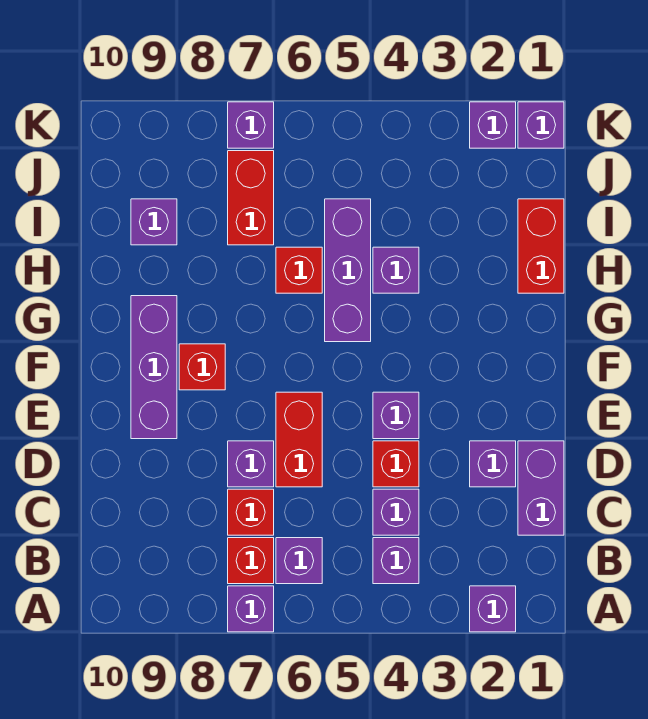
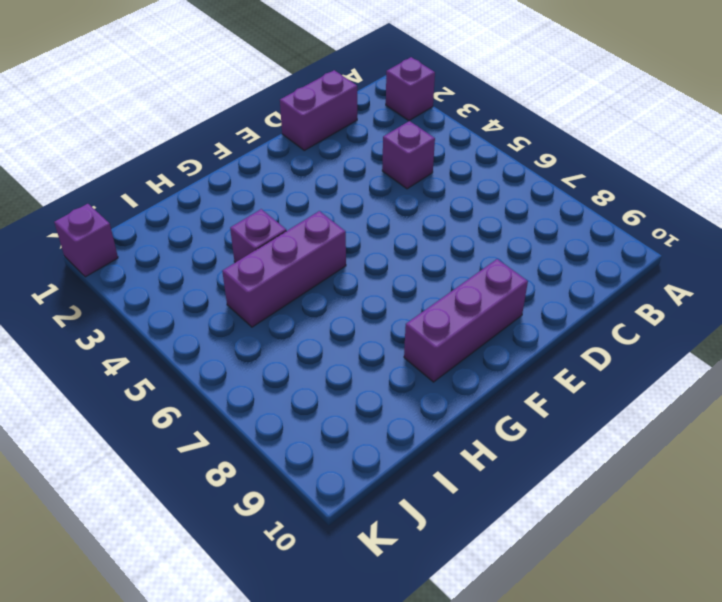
none -> purple 1x1 brick [228,586,274,632]
none -> purple 1x1 brick [373,538,419,584]
none -> purple 1x1 brick [276,538,322,584]

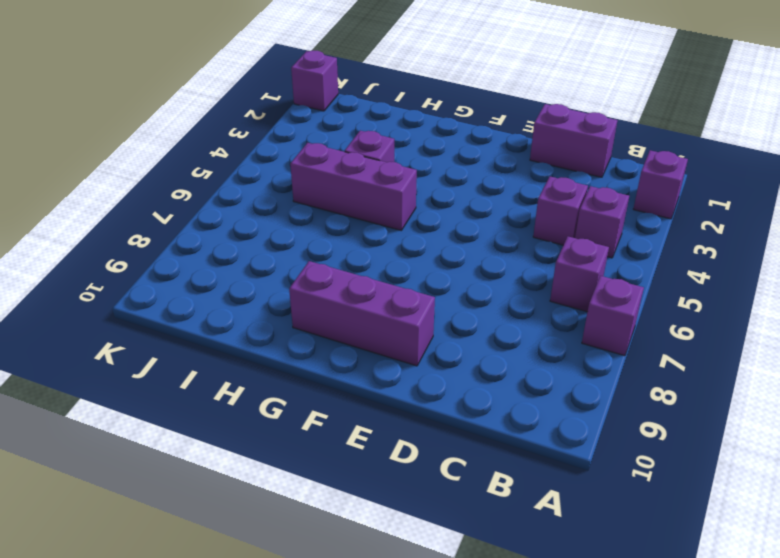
none -> red 1x1 brick [228,538,274,584]
none -> red 1x1 brick [228,489,274,535]
none -> purple 1x1 brick [470,441,516,487]

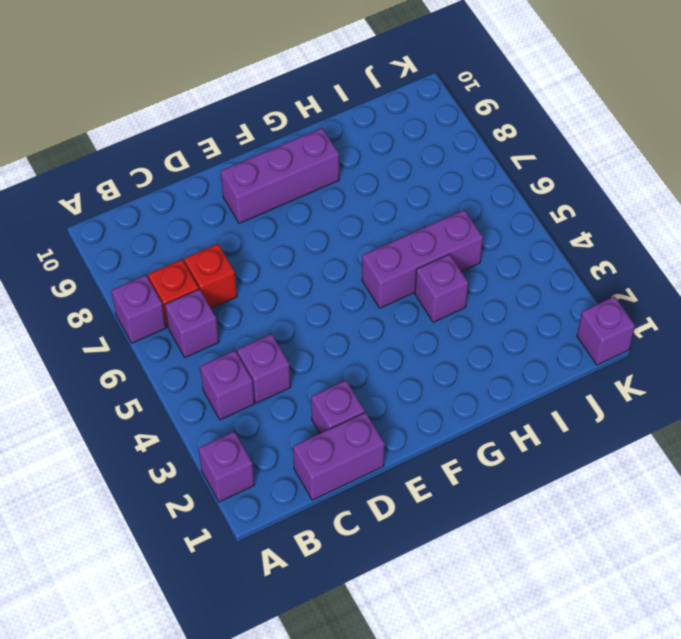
none -> red 1x1 brick [373,441,419,487]
none -> red 1x2 brick [276,392,322,487]
none -> purple 1x1 brick [228,441,274,487]

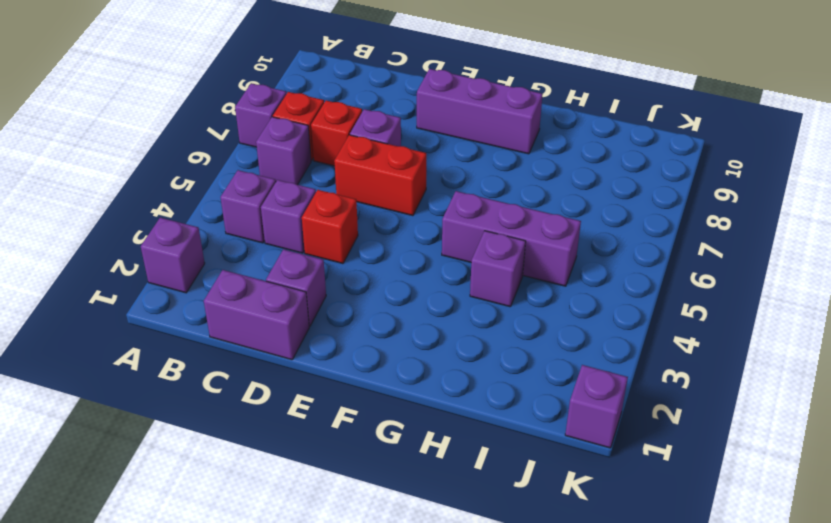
none -> purple 1x1 brick [373,392,419,439]
none -> red 1x1 brick [179,344,225,390]
none -> red 1x2 brick [518,199,564,293]

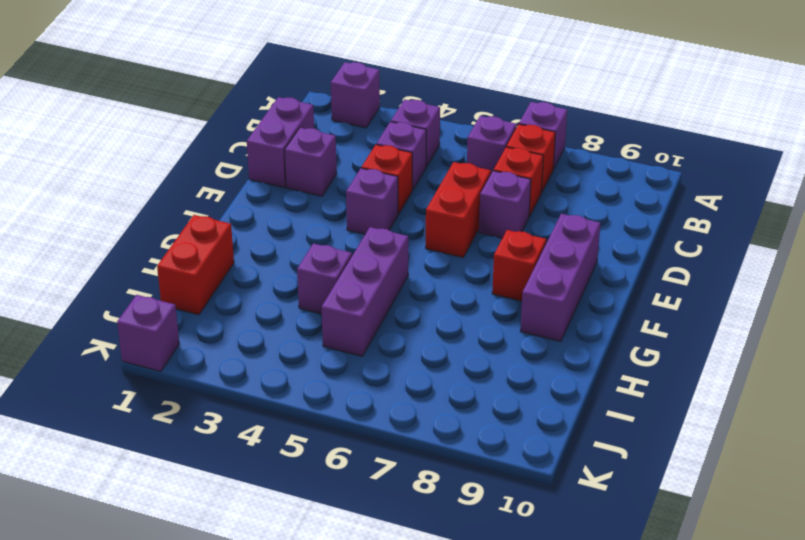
none -> red 1x1 brick [276,247,322,293]
none -> red 1x2 brick [228,151,274,245]
none -> purple 1x1 brick [131,199,177,245]

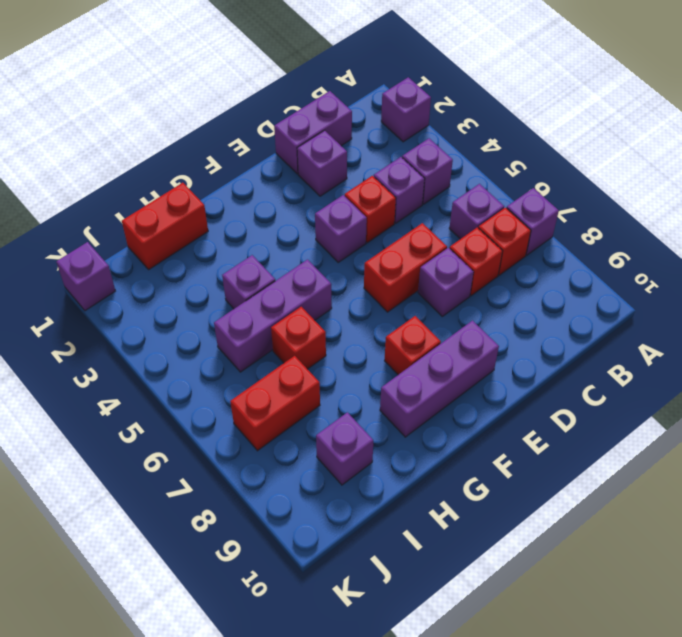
none -> purple 1x1 brick [470,102,516,148]
none -> purple 1x1 brick [228,102,274,148]

